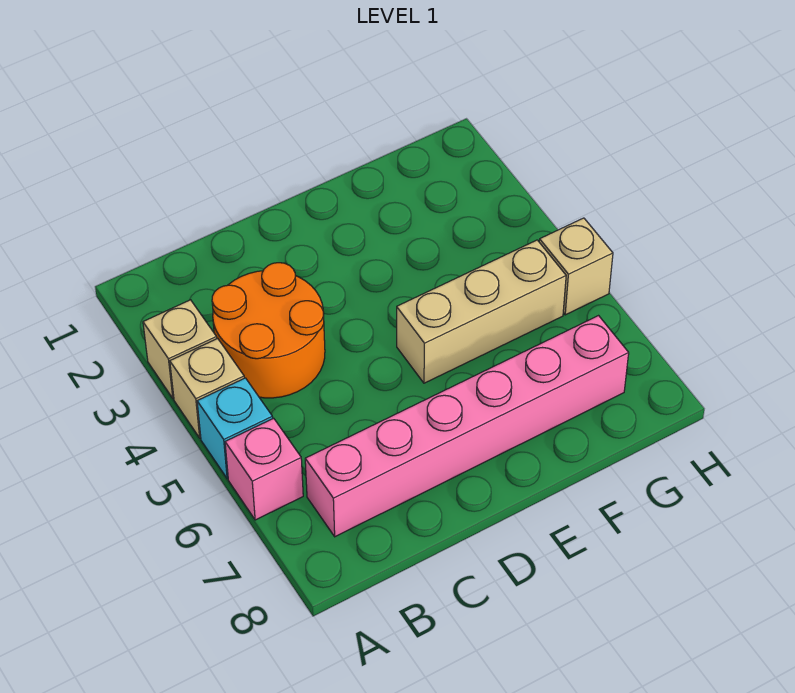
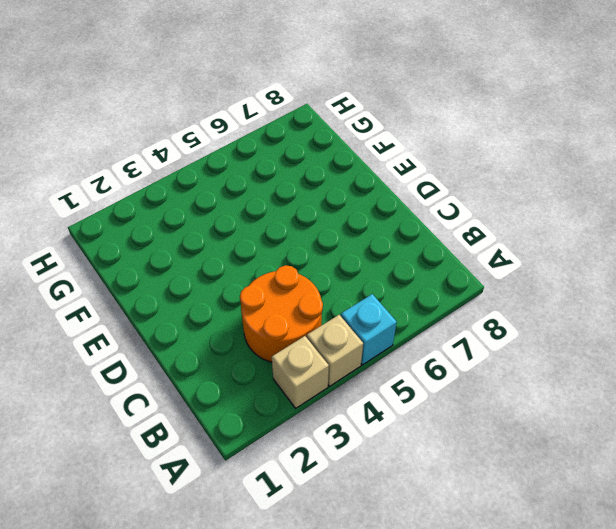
none -> pink 1x1 brick [225,418,303,520]
none -> pink 1x6 brick [305,316,629,537]

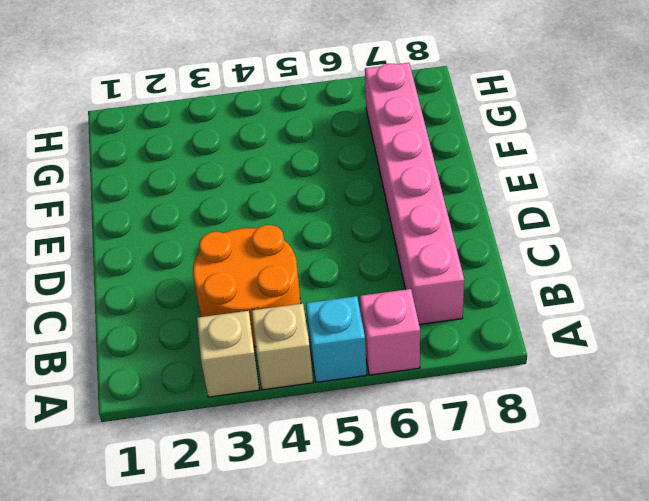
none -> tan 1x3 brick [397,240,566,383]
none -> tan 1x1 brick [539,218,613,315]

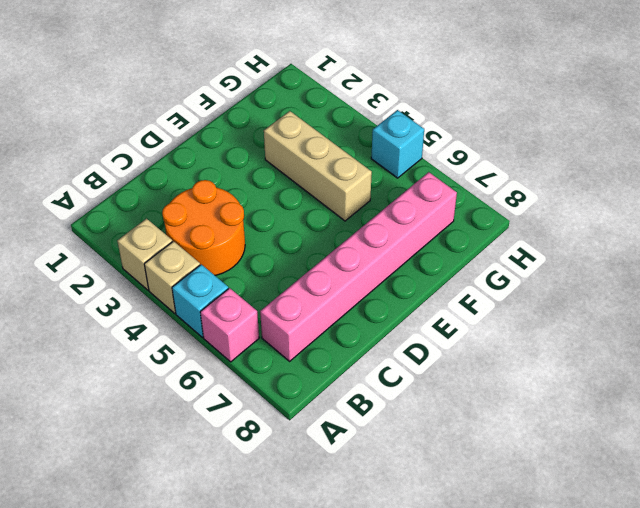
tan 1x3 brick [264,111,372,221] -> tan 1x3 brick turned to [397,240,566,383]
cyan 1x1 brick [371,110,424,178] -> tan 1x1 brick [539,218,613,315]

